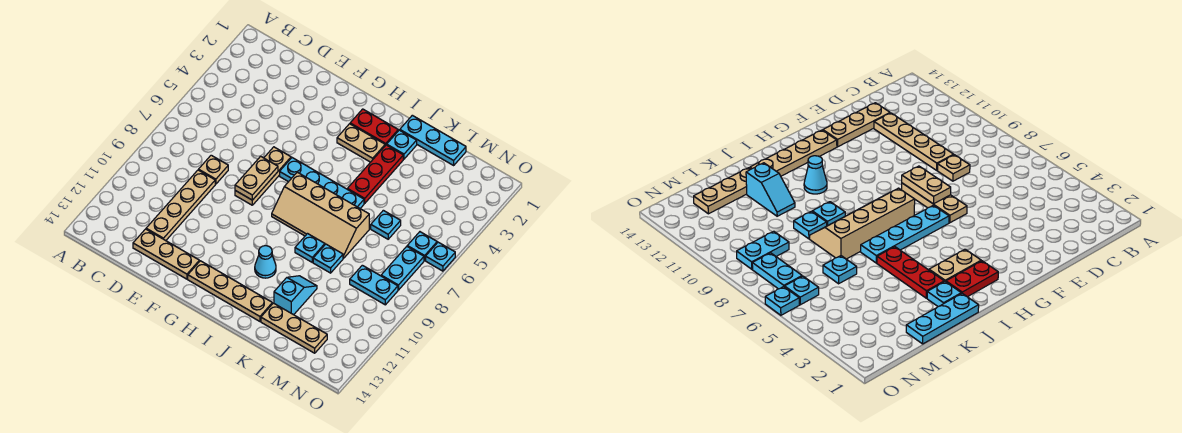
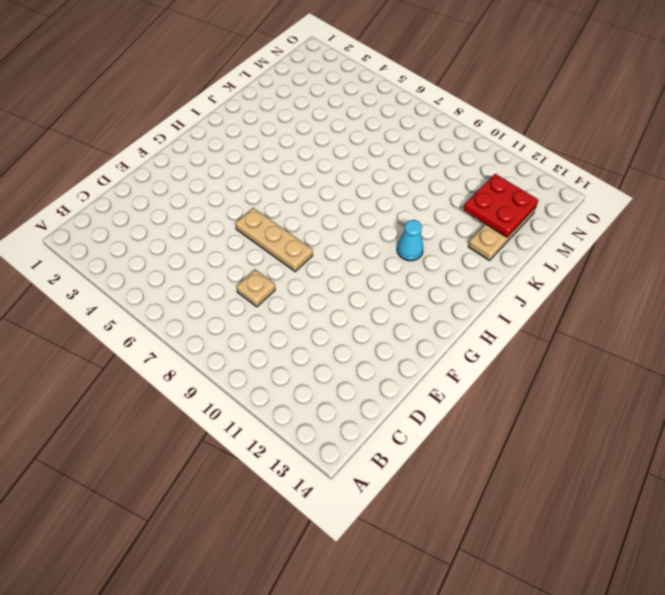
red 2x2 plate [464,174,538,237] -> none
none -> tan 1x4 plate [146,170,215,241]
none -> tan 1x3 plate [133,229,199,279]
none -> cyan 1x4 plate [280,158,364,208]

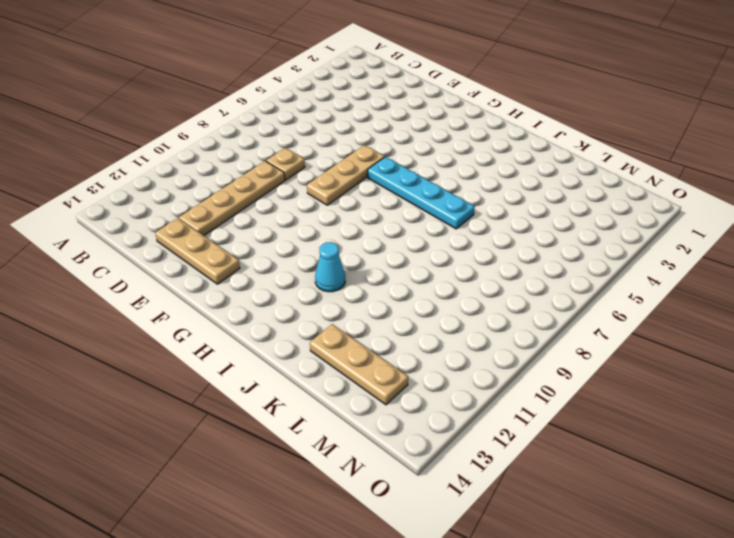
none -> tan 1x4 plate [188,261,272,321]
none -> red 1x2 plate [350,109,398,145]
none -> tan 1x2 plate [337,124,385,162]

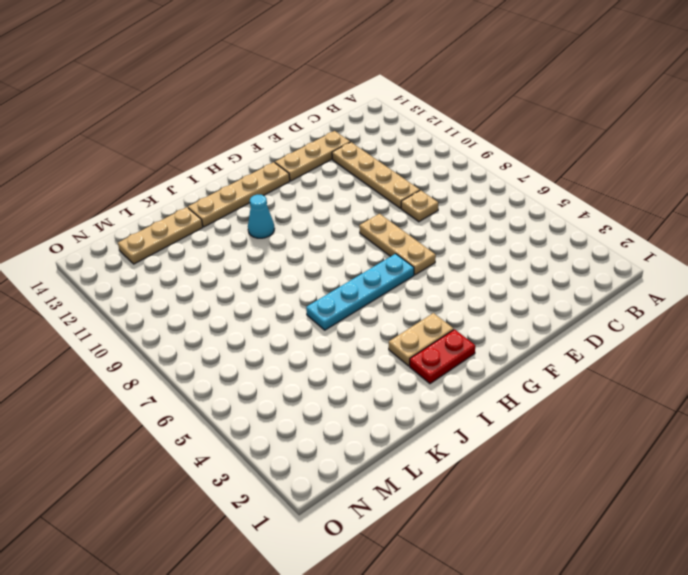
none -> tan 2x4 slope [272,172,369,258]
none -> cyan 1x3 plate [400,115,466,165]
none -> cyan 1x1 plate [387,130,417,159]

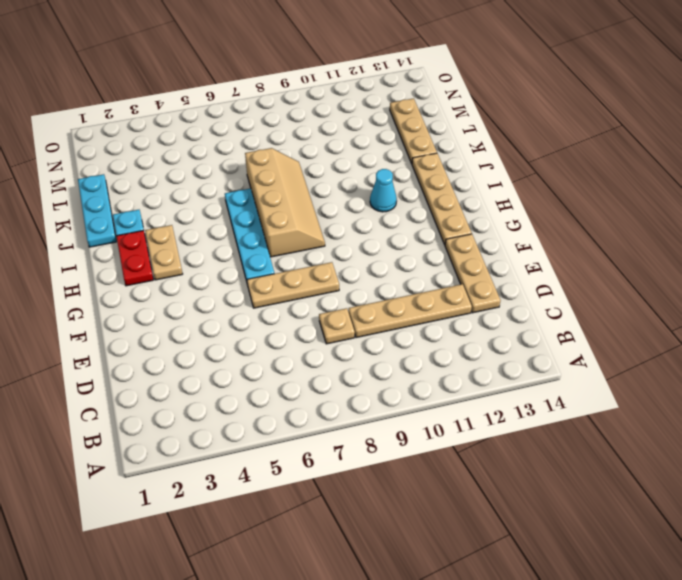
none -> red 1x3 plate [347,145,403,203]
none -> cyan 1x1 plate [295,234,325,262]
none -> cyan 1x1 plate [313,244,343,273]

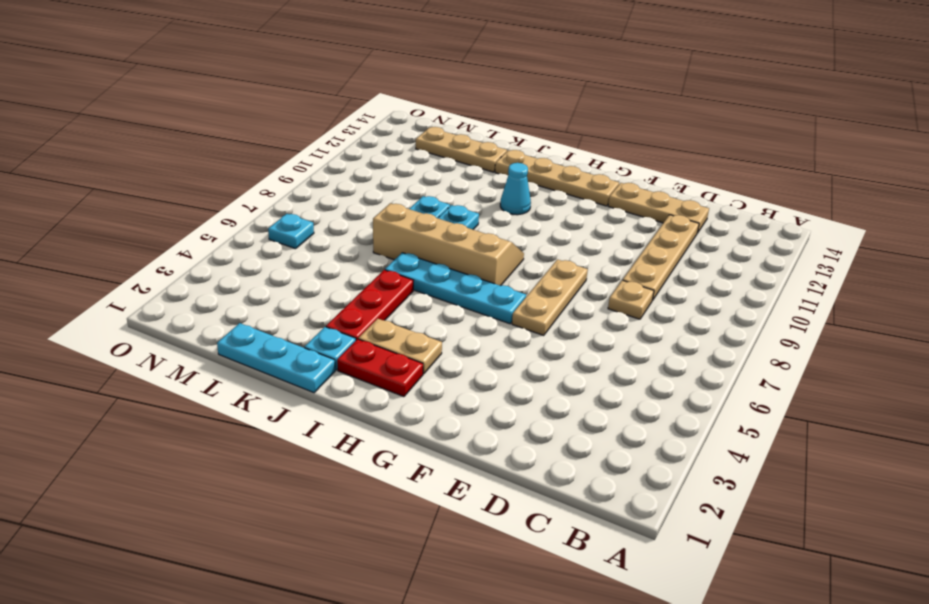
none -> cyan 1x2 slope [274,276,317,315]
none -> cyan 1x1 plate [371,210,401,239]
none -> cyan 1x2 plate [350,265,398,305]

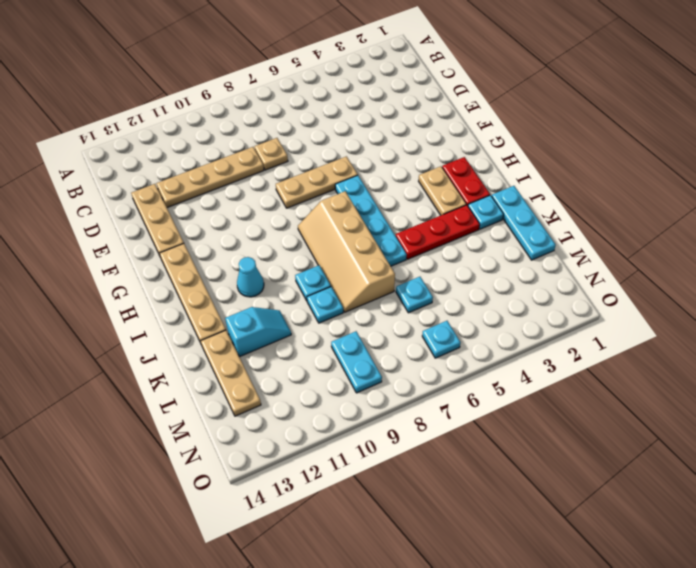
none -> cyan 1x2 plate [381,247,424,290]
none -> cyan 1x1 plate [426,242,455,271]
none -> tan 1x2 plate [235,156,278,200]

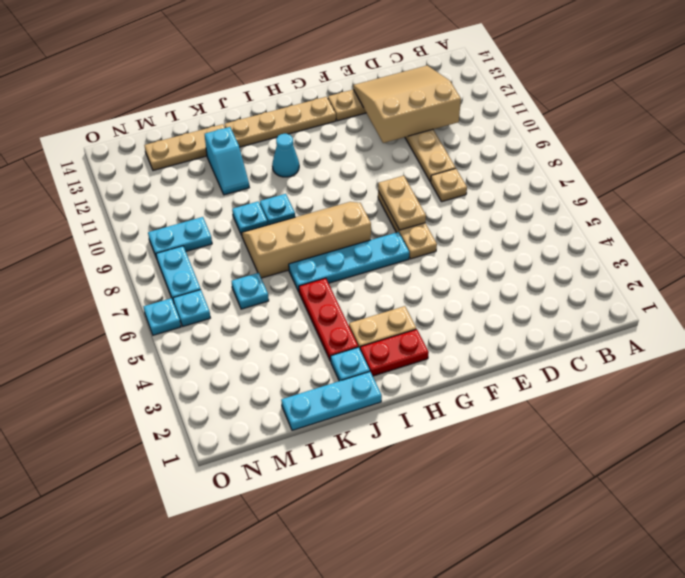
tan 3x3 slope [353,66,461,143] -> none

